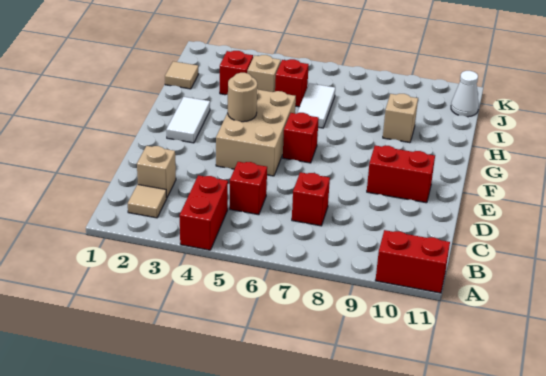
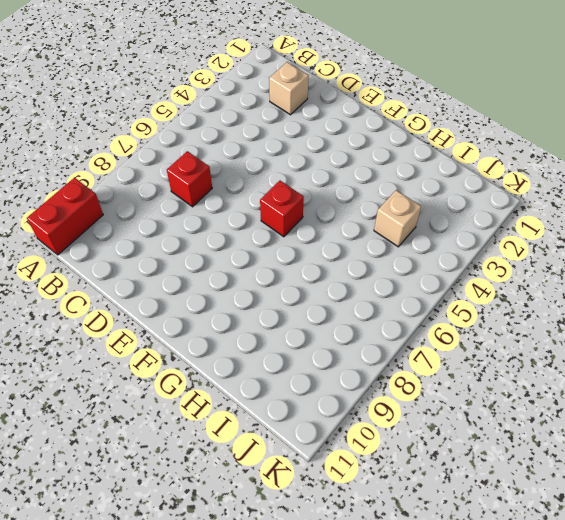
none -> red 1x2 brick [180,175,228,250]
none -> tan 1x1 tile [128,185,167,218]
none -> red 1x1 brick [230,162,267,215]

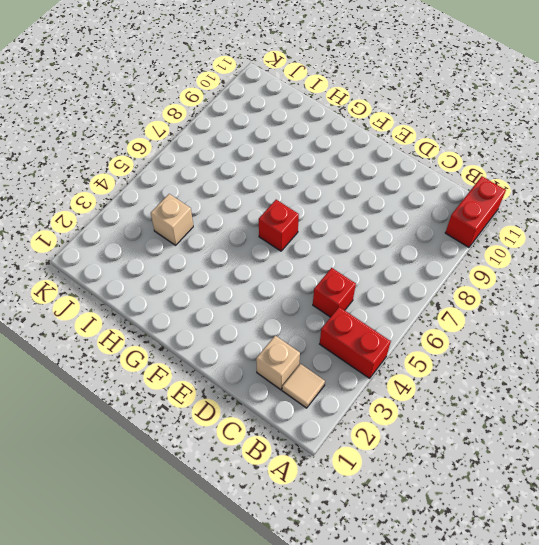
none -> red 1x1 brick [292,172,330,226]
none -> tan 2x3 brick [216,89,296,176]
none -> red 1x2 brick [367,146,435,203]

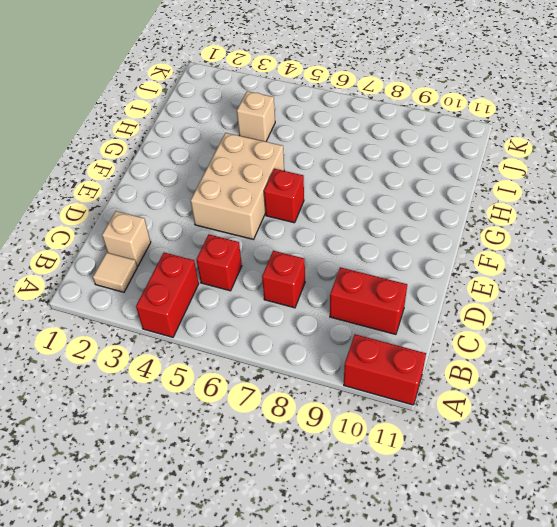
red 1x2 brick [330,267,407,334] -> red 1x2 brick moved to [367,146,435,203]
none -> white 1x2 tile [166,97,210,143]
none -> white 1x2 tile [297,83,335,128]
none -> tan 1x1 brick [383,94,418,143]

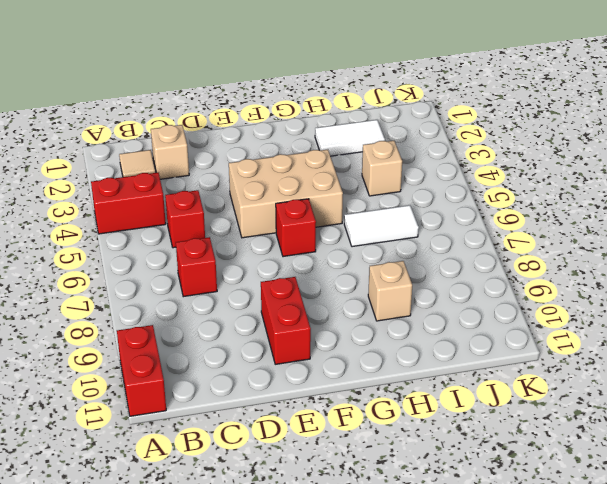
white 1x2 tile [315,120,385,156] -> white 1x2 tile moved to [166,97,210,143]
none -> tan 1x1 tile [165,61,198,89]
none -> red 1x1 brick [220,51,253,95]
none -> red 1x1 brick [275,59,309,107]

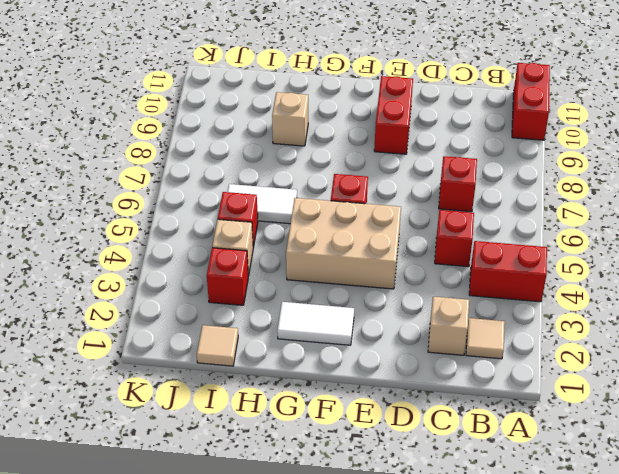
none -> white 1x1 cone [451,71,479,117]
none -> tan 1x1 round brick [228,73,257,122]

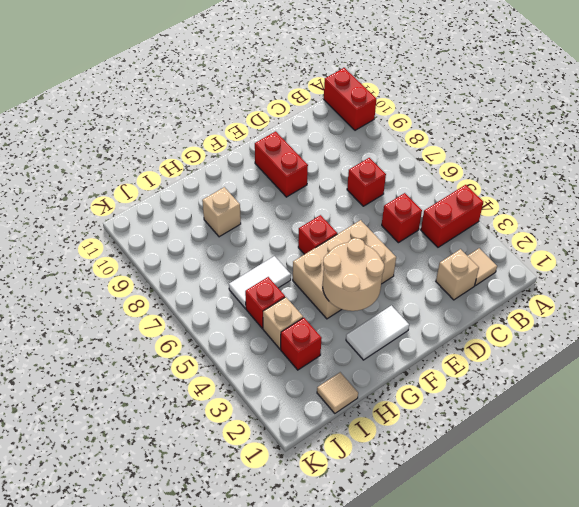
tan 2x2 round brick [323,238,384,311] -> tan 1x1 round brick [228,73,257,122]
none -> white 1x1 cone [451,71,479,117]

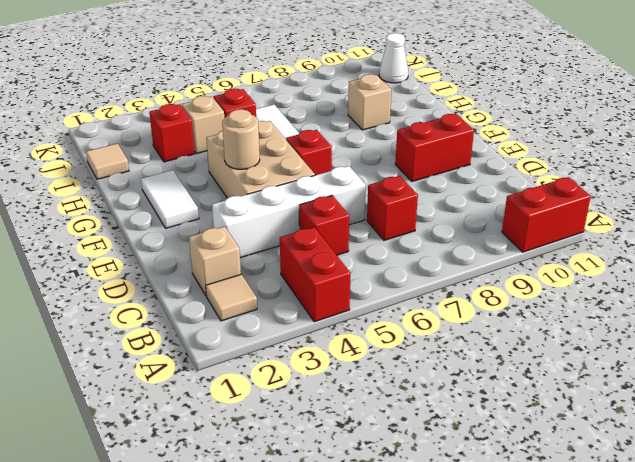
white 1x4 brick [212,166,366,258] -> none

